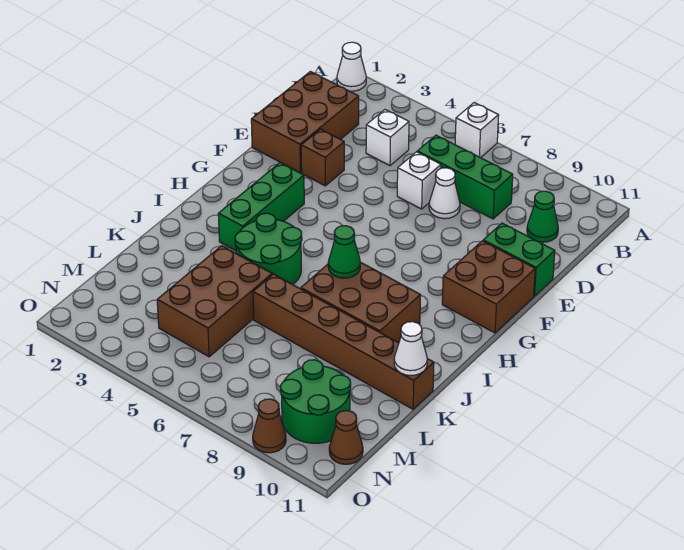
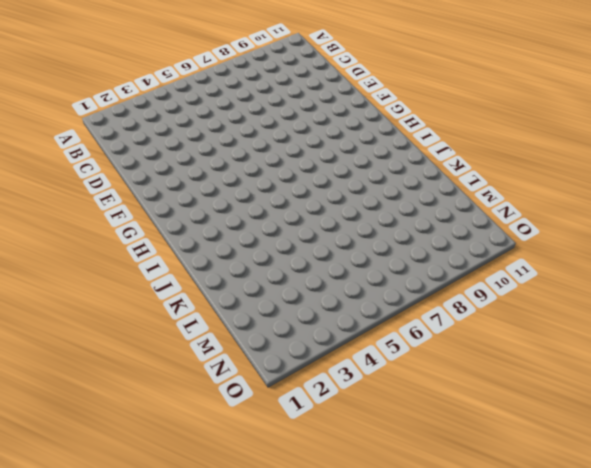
none -> white 1x1 cone [337,42,366,91]
none -> white 1x1 brick [455,103,499,158]
none -> brown 2x3 brick [251,72,359,173]

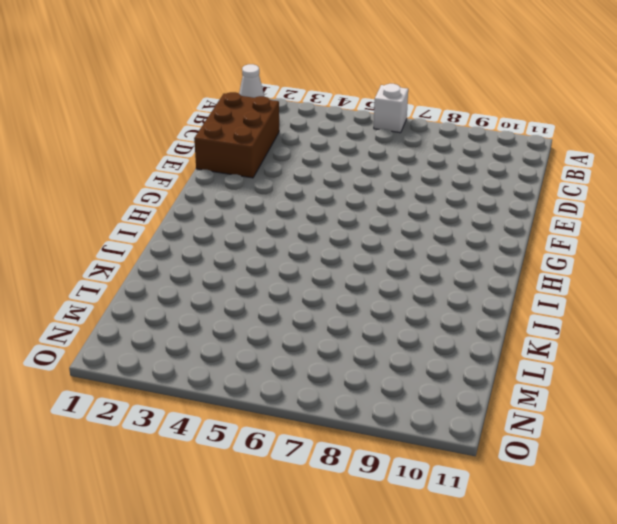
none -> white 1x1 brick [366,110,409,166]
none -> green 1x3 brick [417,135,513,219]
none -> green 1x1 cone [527,191,558,242]

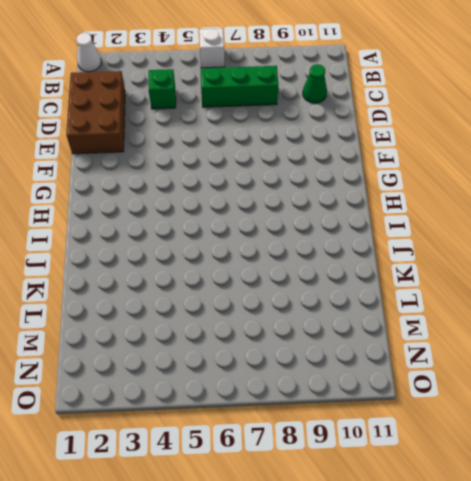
green 1x1 brick [149,69,176,109] -> white 1x1 brick [366,110,409,166]
none -> white 1x1 brick [397,152,441,209]
none -> white 1x1 cone [429,168,460,219]
none -> brown 1x1 brick [301,129,344,186]

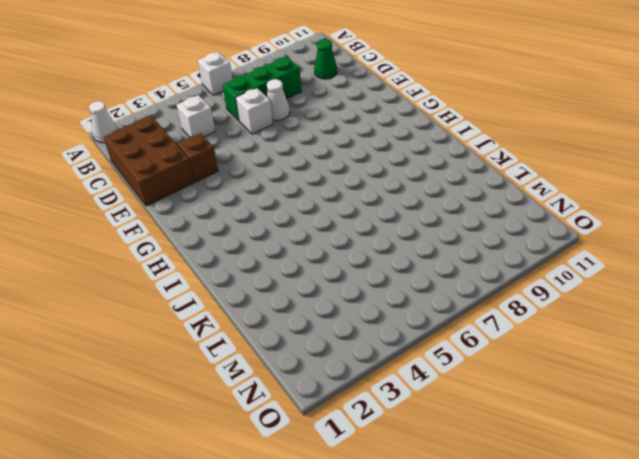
none -> green 1x2 brick [483,223,555,296]
none -> brown 2x2 brick [442,241,535,333]
none -> green 1x3 brick [218,163,304,251]

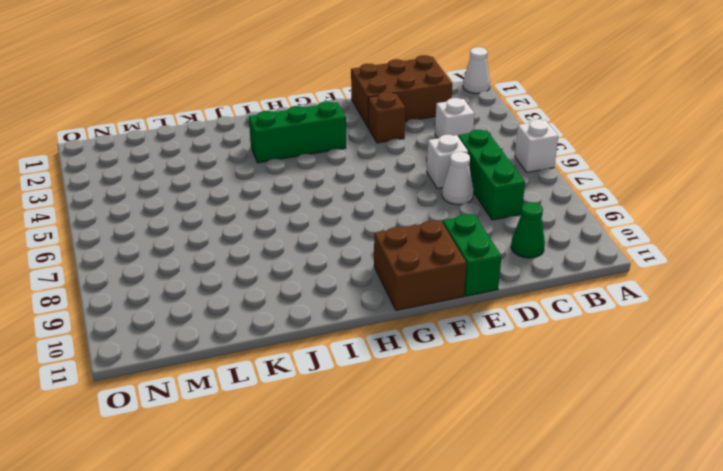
none -> green 2x2 round brick [235,213,302,284]
none -> brown 2x3 brick [301,262,421,343]
none -> brown 2x3 brick [157,246,272,357]

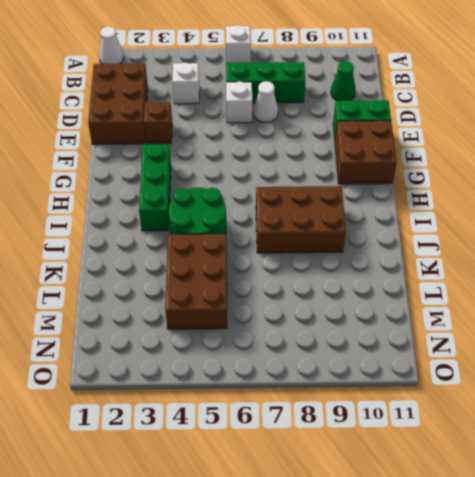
none -> brown 1x6 brick [253,274,434,409]
none -> green 2x2 round brick [281,360,351,443]
none -> brown 1x1 cone [329,411,363,464]

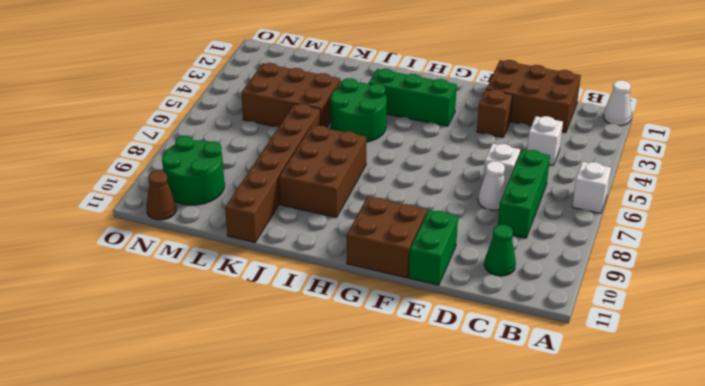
none -> brown 1x1 cone [253,399,286,453]
none -> green 1x1 cone [328,226,360,278]
none -> white 1x1 cone [394,322,427,376]

